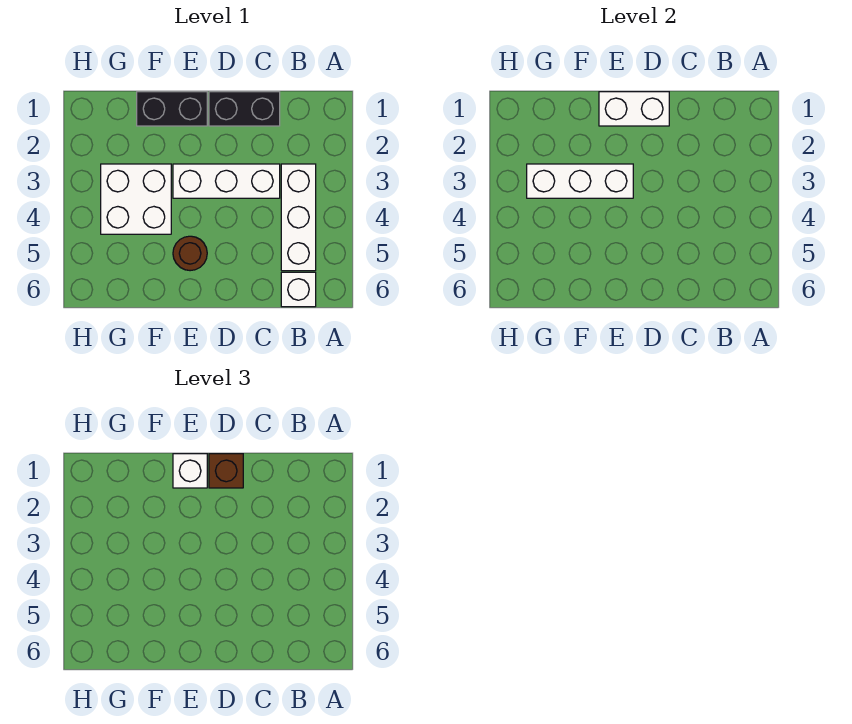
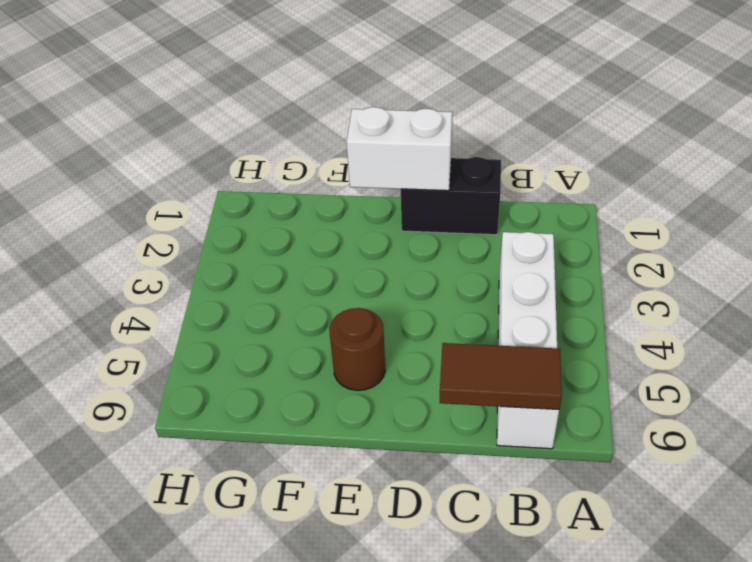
brown 1x2 tile [440,343,562,409] -> none
none -> white 1x3 brick [173,164,280,198]
none -> black 1x2 brick [137,92,207,126]

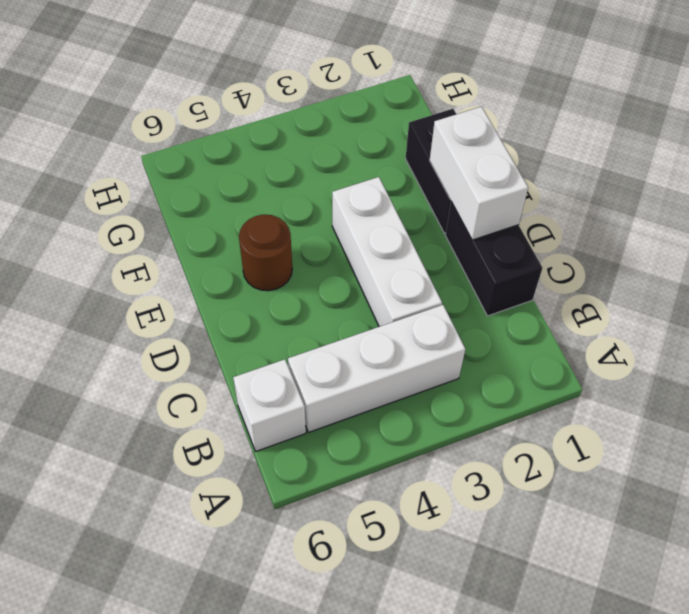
none -> white 2x2 brick [101,164,171,234]
none -> white 1x3 brick [527,164,633,198]

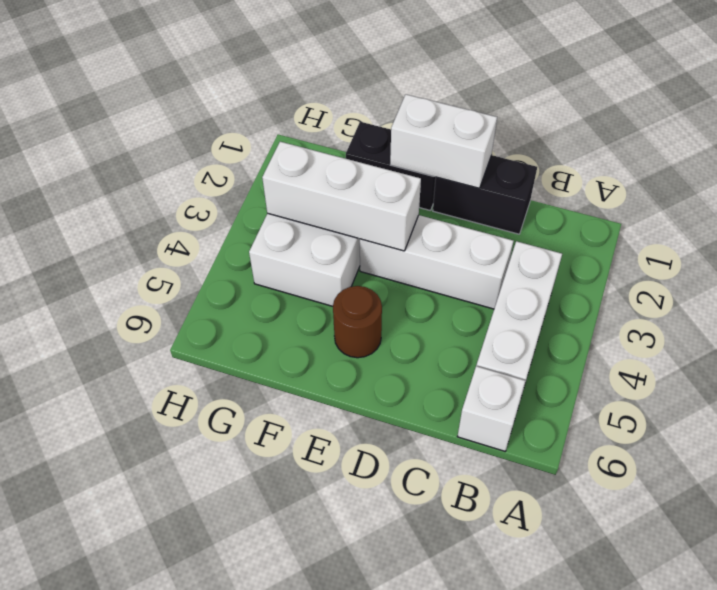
none -> brown 1x1 brick [209,454,243,488]
none -> white 1x1 brick [173,454,207,488]

